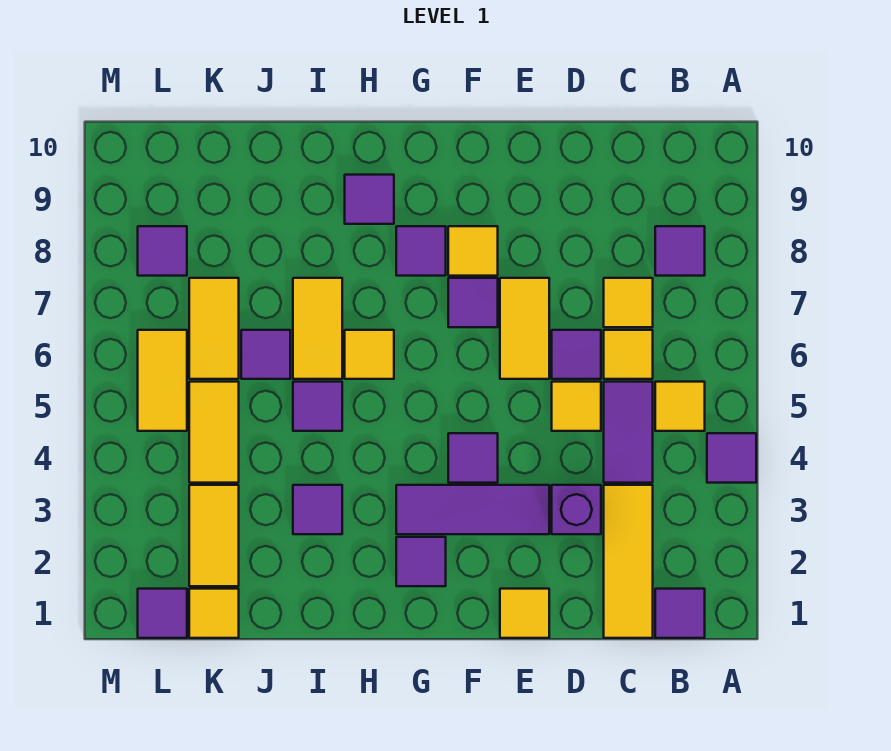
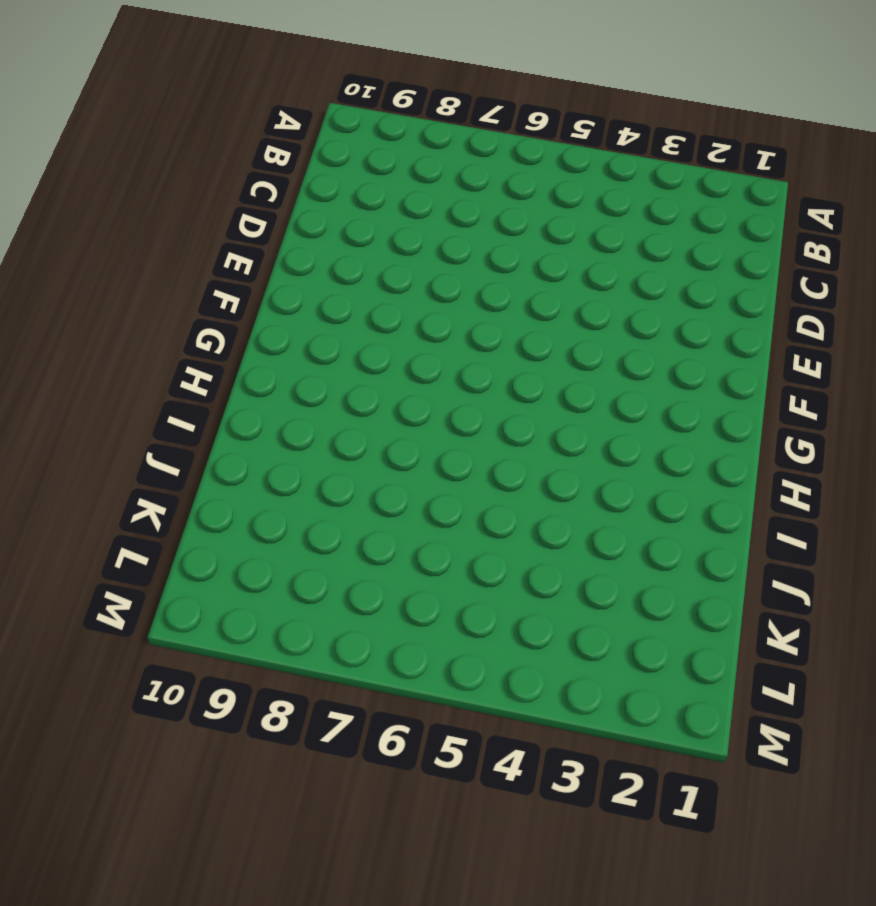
none -> purple 1x1 tile [707,433,756,483]
none -> purple 1x1 tile [655,589,705,638]
none -> yellow 1x1 tile [655,382,705,431]
none -> purple 1x1 tile [655,226,705,276]

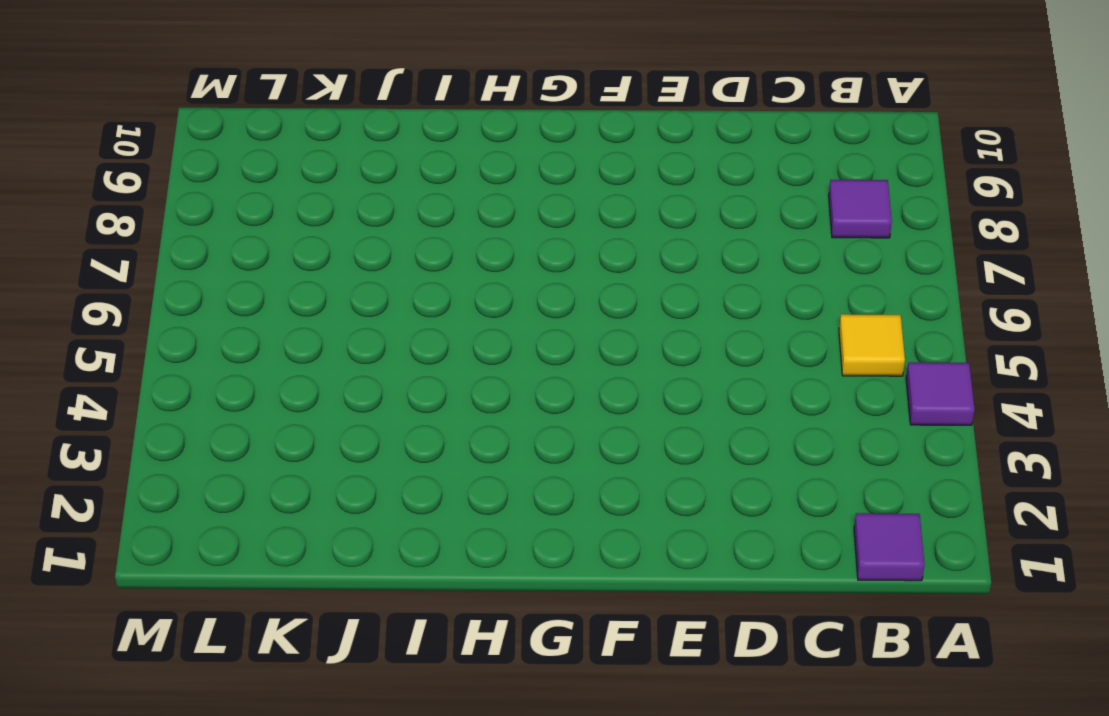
none -> yellow 1x3 tile [604,485,653,638]
none -> purple 1x2 tile [604,382,653,483]
none -> yellow 1x1 tile [604,330,653,379]
none -> yellow 1x1 tile [604,278,653,327]

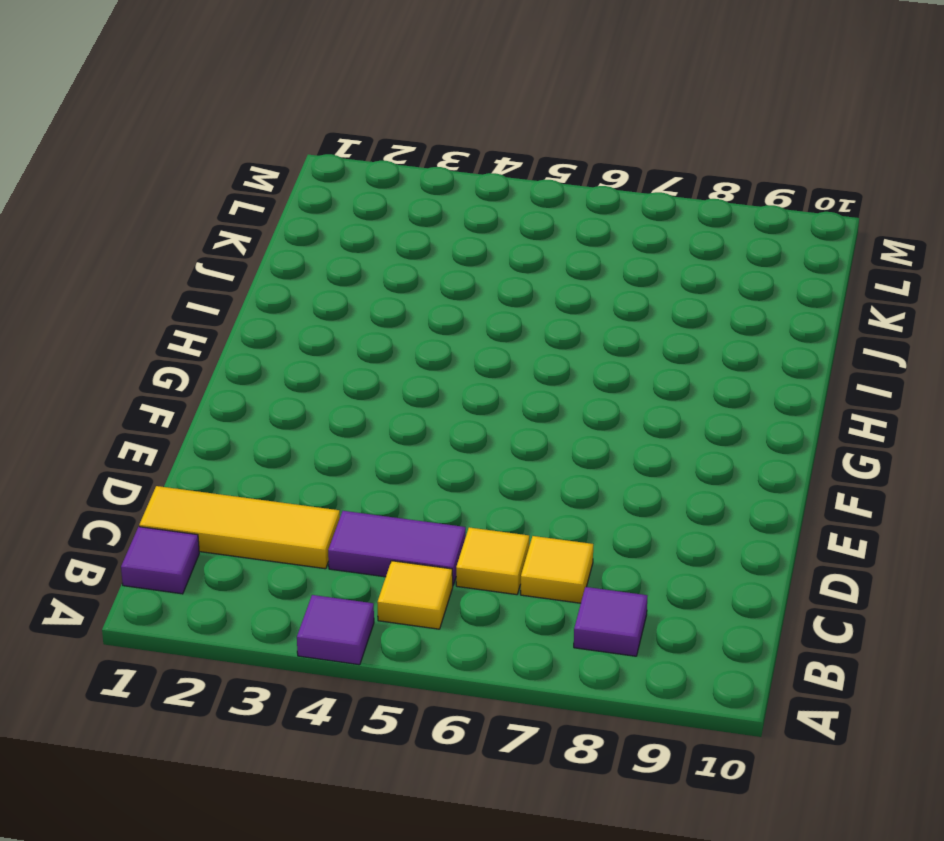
none -> purple 1x1 brick [552,485,601,534]
none -> yellow 1x1 tile [552,382,601,431]
none -> purple 1x1 tile [552,330,601,379]
none -> yellow 1x1 tile [500,589,549,638]

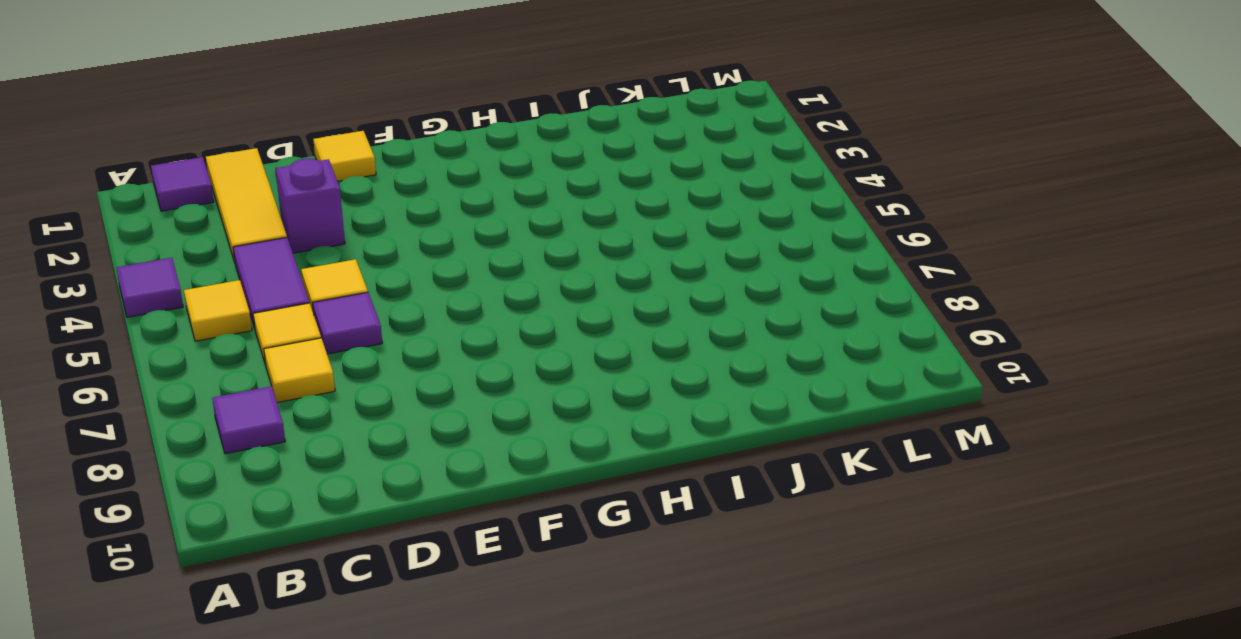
none -> purple 1x3 tile [396,485,549,534]
none -> yellow 1x2 tile [500,278,549,379]
none -> purple 1x1 tile [448,433,498,483]
none -> purple 1x1 tile [448,278,498,327]

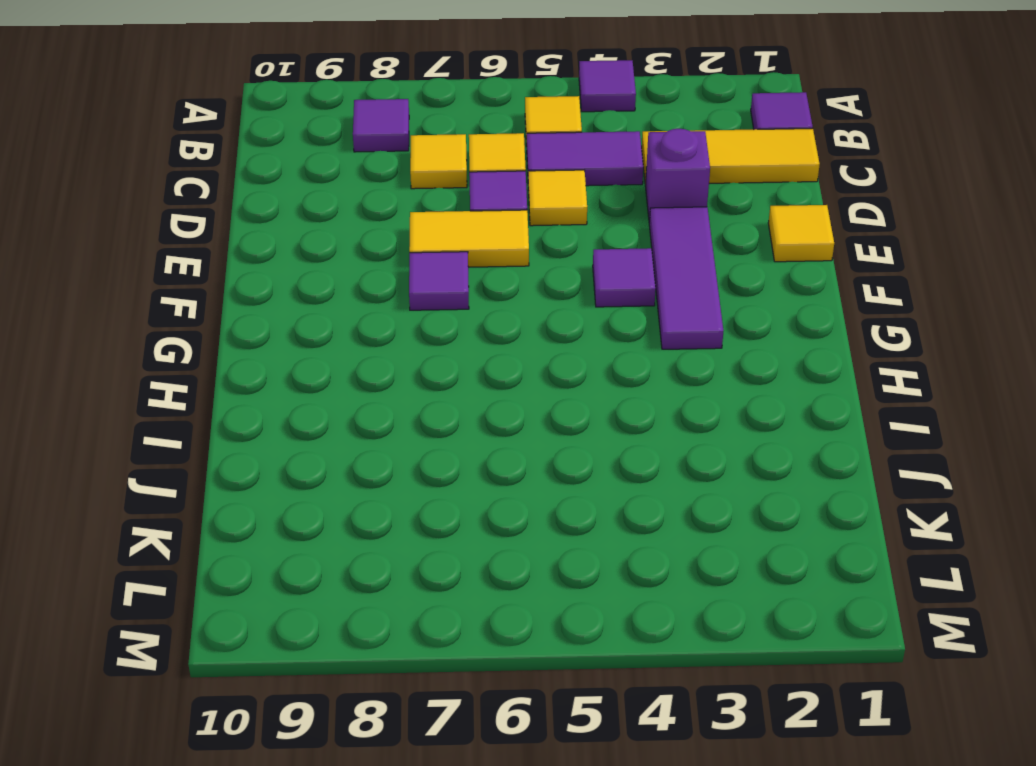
none -> yellow 1x1 tile [448,226,498,276]
none -> purple 1x1 tile [396,537,446,586]
none -> purple 1x1 tile [396,226,446,276]
none -> yellow 1x1 tile [345,330,394,379]

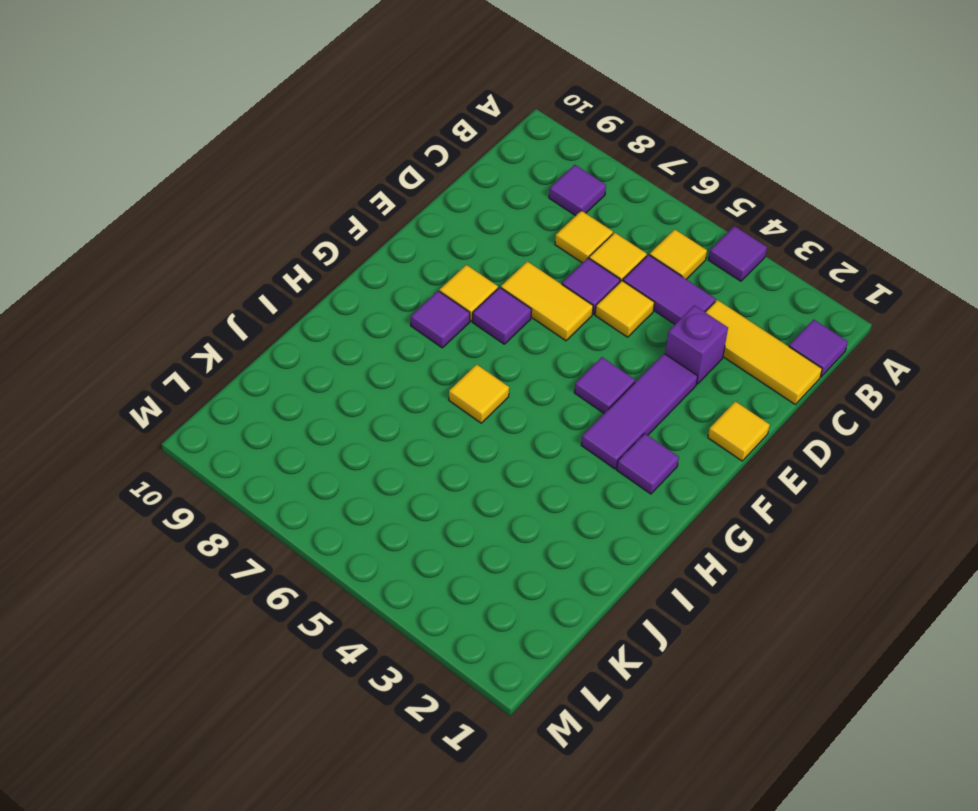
none -> purple 1x1 tile [345,175,394,224]
none -> purple 1x1 tile [293,485,342,534]
none -> purple 1x1 tile [293,382,342,431]
none -> yellow 1x2 tile [293,278,342,379]

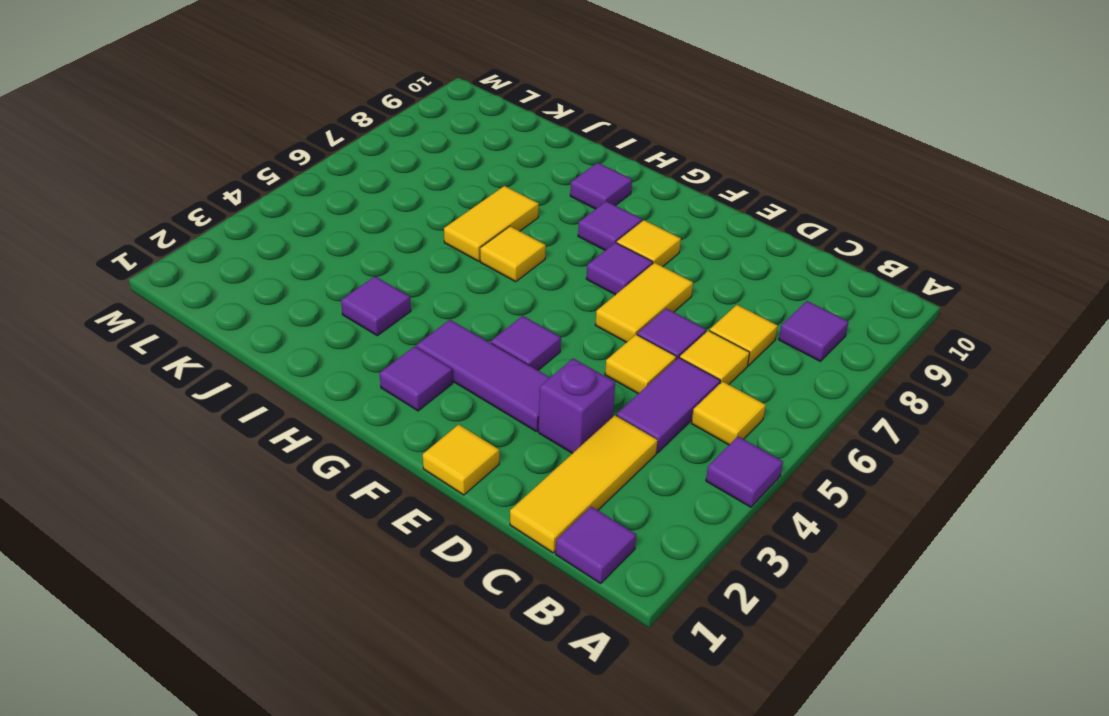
none -> purple 1x1 tile [293,382,342,431]
none -> purple 1x1 tile [241,330,290,379]
none -> yellow 1x1 tile [189,589,239,638]
none -> yellow 1x2 tile [189,485,239,586]

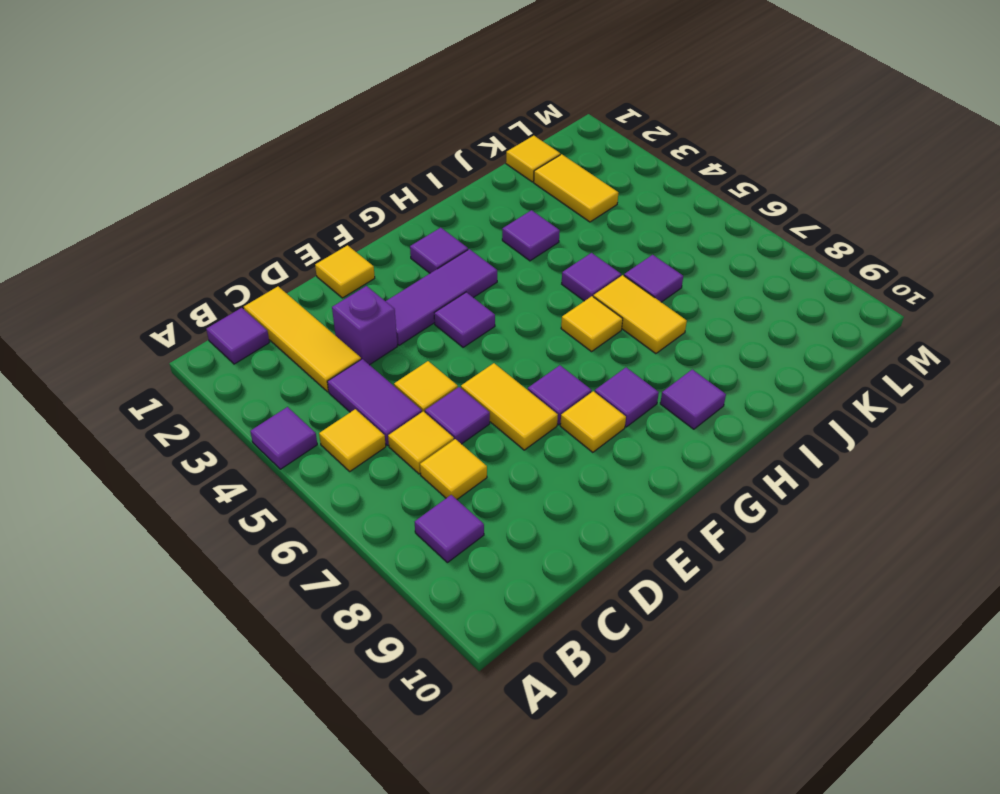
none -> yellow 1x2 tile [189,382,239,483]
none -> yellow 1x2 tile [189,278,239,379]
none -> purple 1x1 tile [138,589,187,638]
none -> yellow 1x2 tile [138,330,187,431]

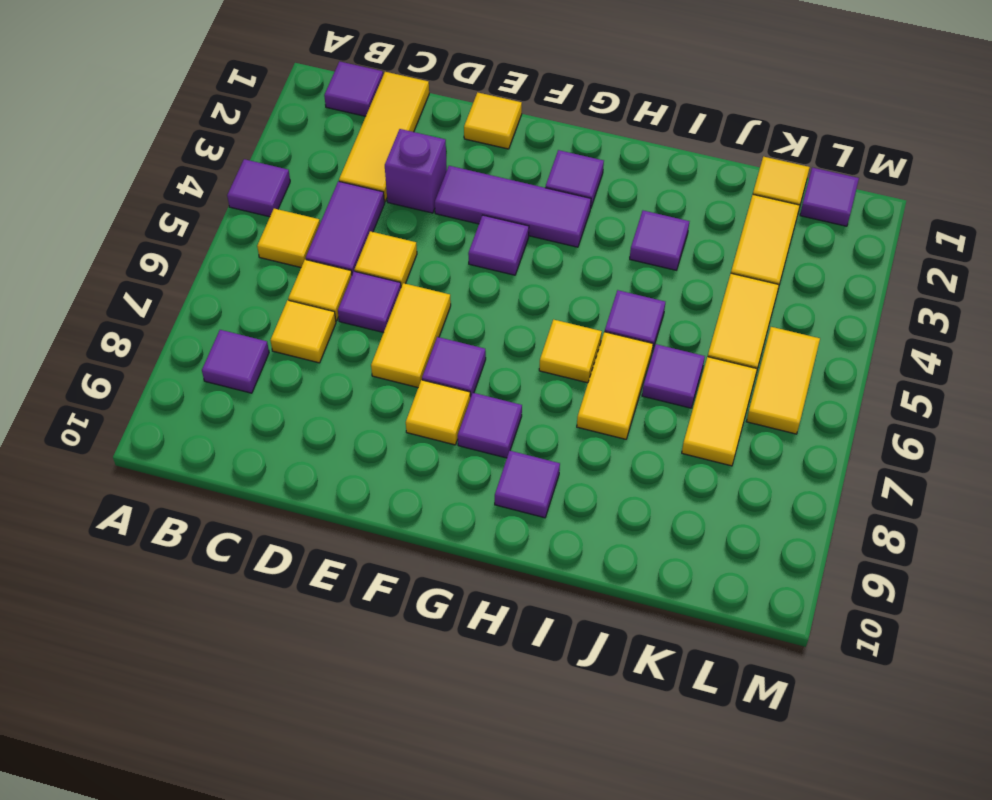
none -> purple 1x1 tile [138,226,187,276]

